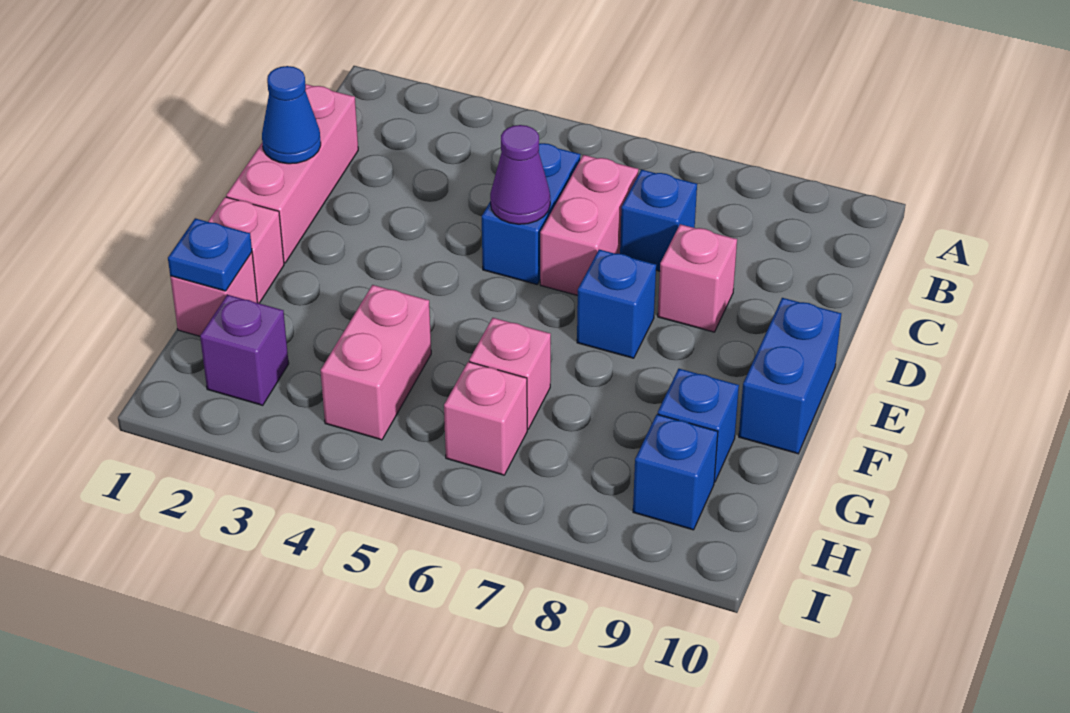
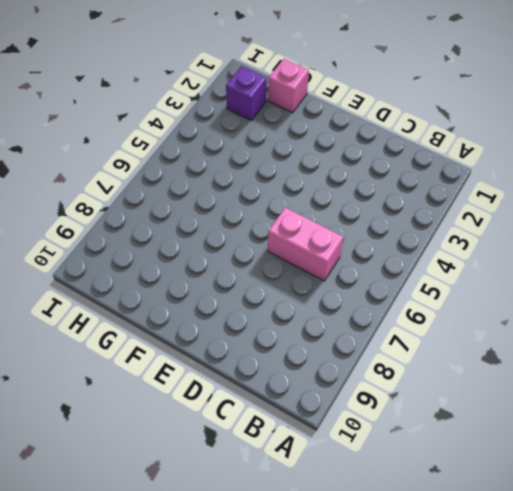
none -> pink 1x3 brick [226,84,358,263]
none -> blue 1x2 brick [482,143,580,284]
none -> blue 1x1 brick [620,170,697,271]

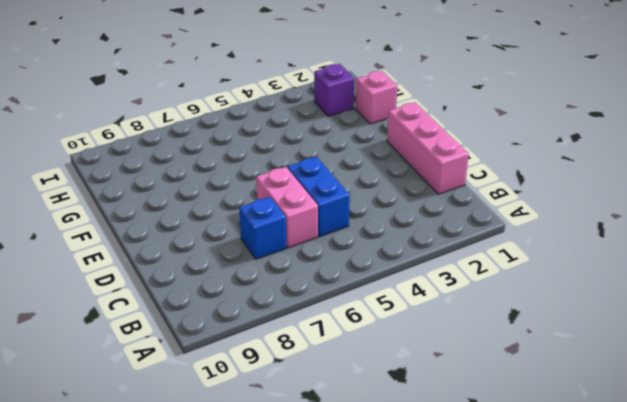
none -> pink 1x1 brick [658,224,737,332]
none -> blue 1x1 brick [577,250,656,358]
none -> blue 1x2 brick [739,298,841,454]

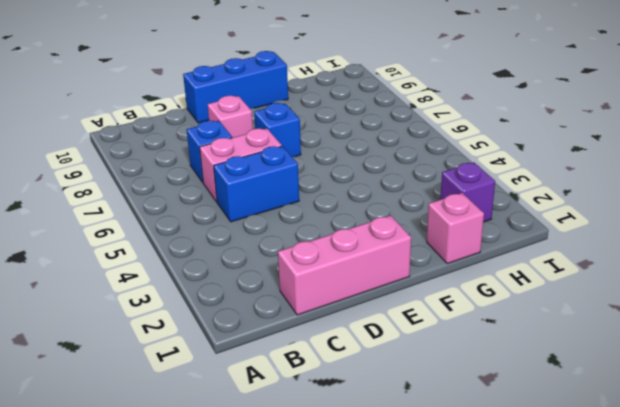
blue 1x3 brick [183,51,288,123] -> blue 1x2 brick [739,298,841,454]
none -> pink 1x1 brick [208,197,284,303]
none -> pink 1x2 brick [321,285,431,440]
none -> pink 1x1 brick [469,318,551,429]

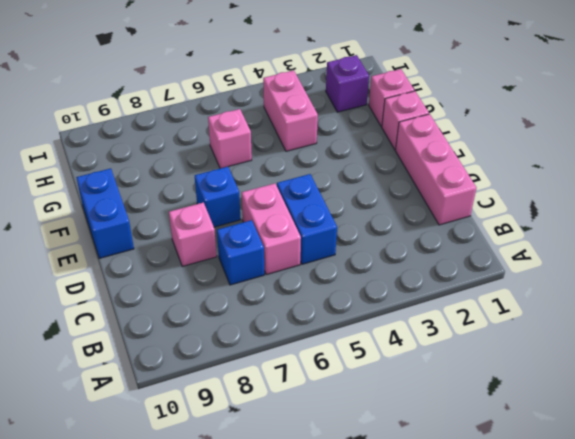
none -> blue 1x1 brick [658,369,739,482]
none -> pink 1x1 brick [444,362,527,475]
none -> blue 1x1 brick [633,414,718,530]

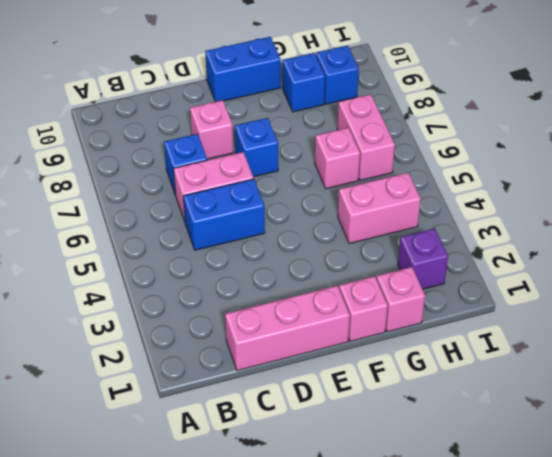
pink 1x2 brick [337,94,395,181] -> pink 1x1 brick [444,362,527,475]
none -> blue 1x1 cone [262,66,321,164]
none -> purple 1x1 cone [490,125,550,224]
none -> blue 1x1 plate [168,218,252,291]

